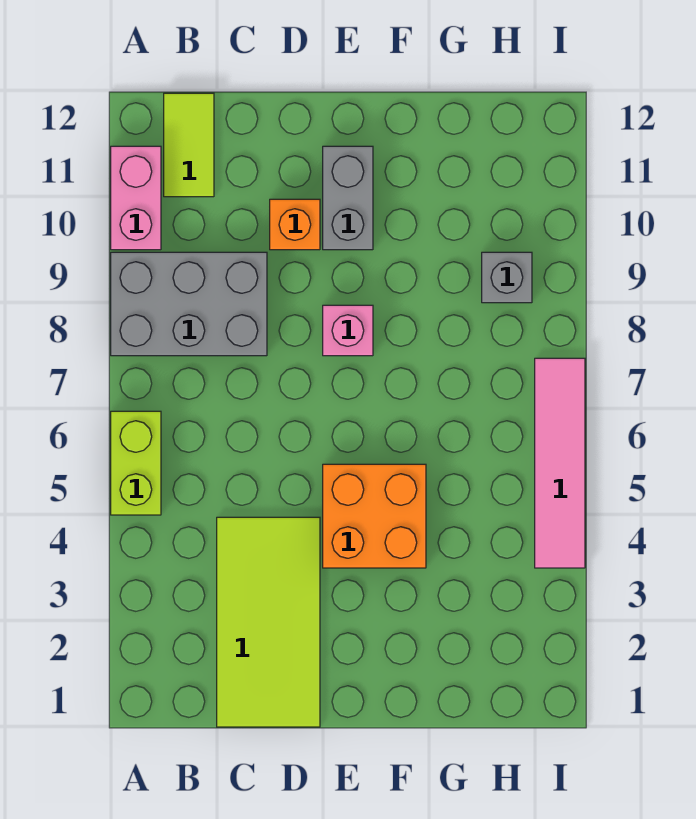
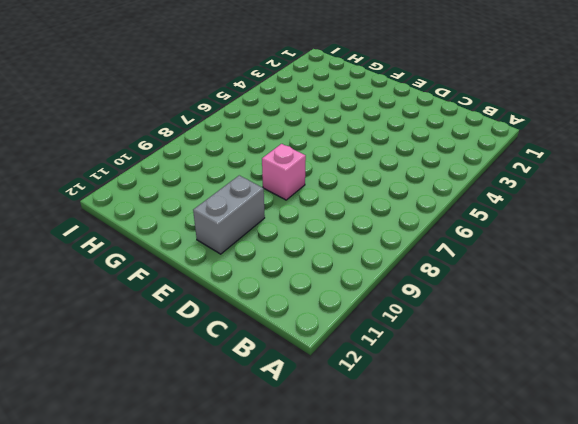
none -> lime 1x2 brick [111,411,161,515]
none -> grey 2x3 brick [111,252,267,356]

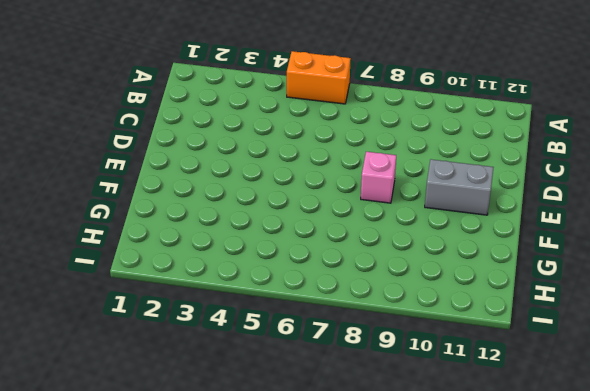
orange 1x2 brick [287,51,351,104] -> lime 1x2 brick [111,411,161,515]
none -> grey 2x3 brick [111,252,267,356]
none -> pink 1x2 brick [111,146,161,250]

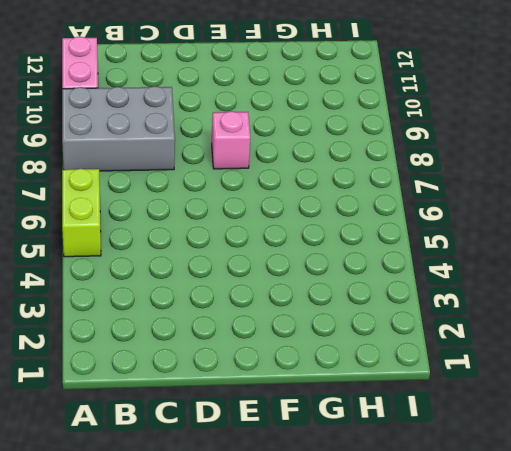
none -> lime 1x2 tile [164,93,214,197]
none -> lime 2x4 tile [217,517,320,727]

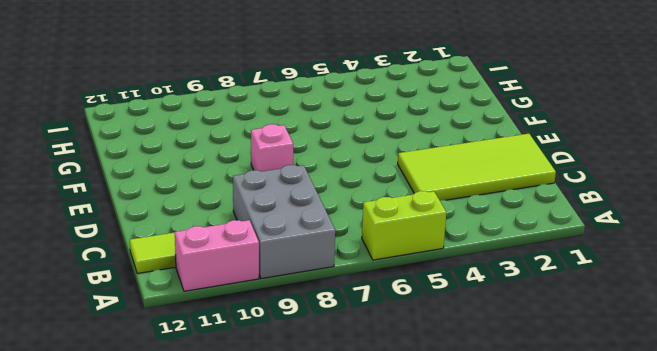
none -> orange 1x1 brick [270,199,320,250]
none -> orange 2x2 brick [323,464,426,568]

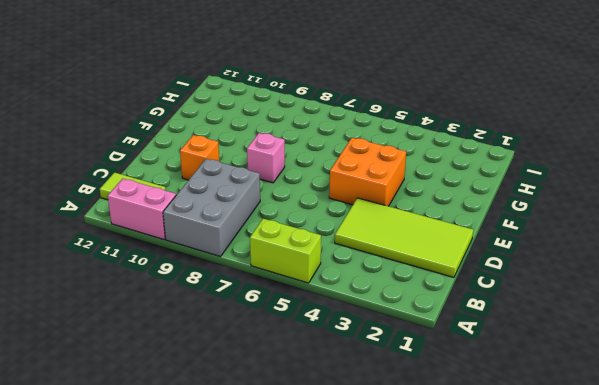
none -> grey 1x2 brick [323,146,373,250]
none -> grey 1x1 brick [482,252,532,303]

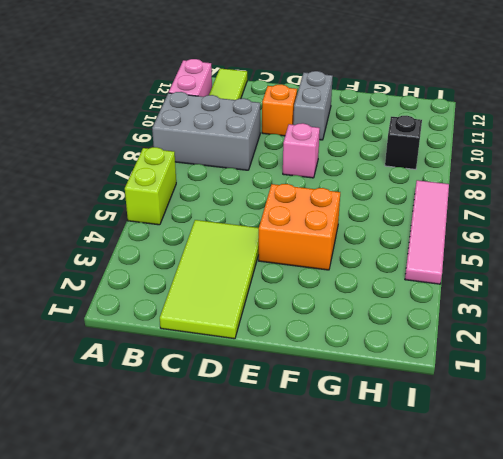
black 1x1 brick [385,116,422,169] -> grey 1x1 brick [482,252,532,303]

